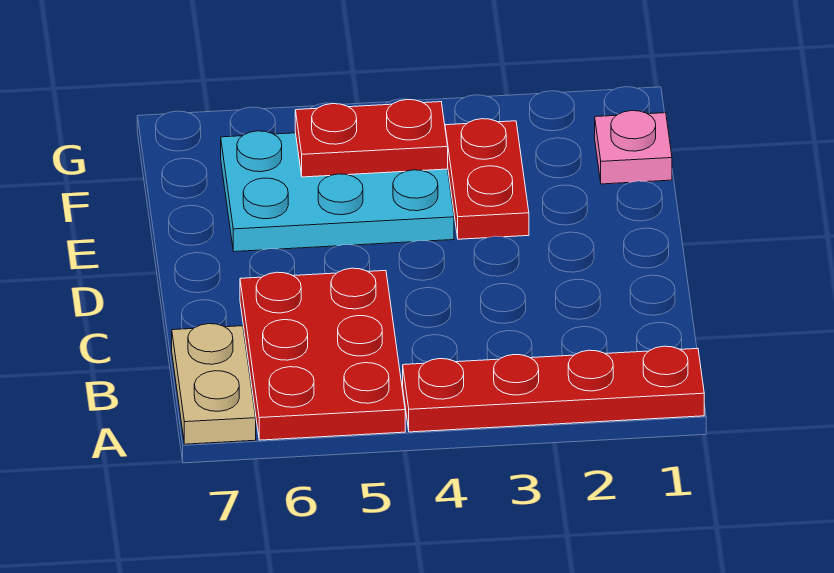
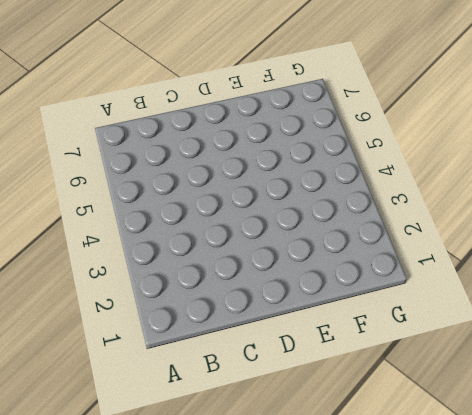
none -> red 1x4 plate [403,346,704,432]
none -> red 2x3 plate [240,268,405,440]

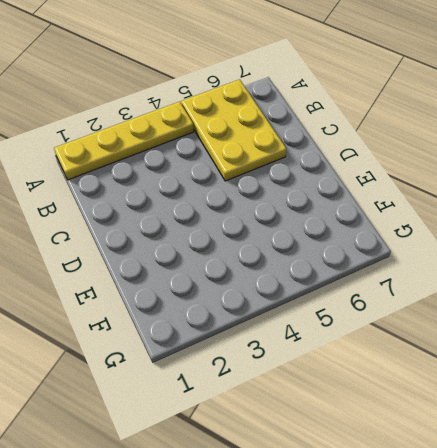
yellow 1x4 plate [54,101,194,180] -> red 1x4 plate [403,346,704,432]
yellow 2x3 plate [181,79,287,181] -> red 2x3 plate [240,268,405,440]
none -> tan 1x2 plate [172,324,256,444]
none -> red 1x2 plate [445,119,529,239]

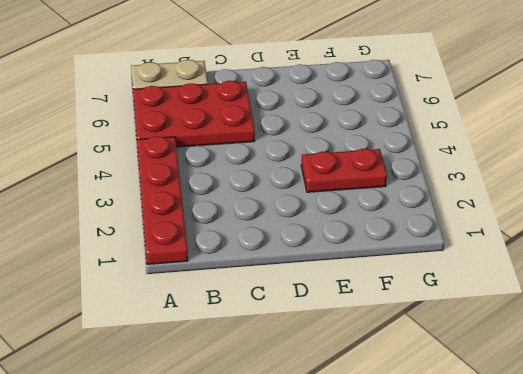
none -> cyan 2x3 plate [221,131,454,252]
none -> pink 1x1 plate [595,111,672,184]

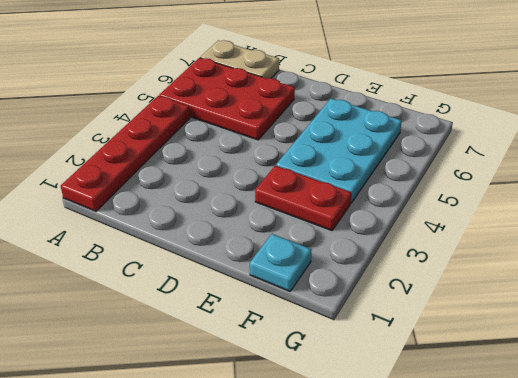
cyan 1x1 plate [250,234,312,291] -> pink 1x1 plate [595,111,672,184]
none -> red 1x2 plate [295,100,448,177]

